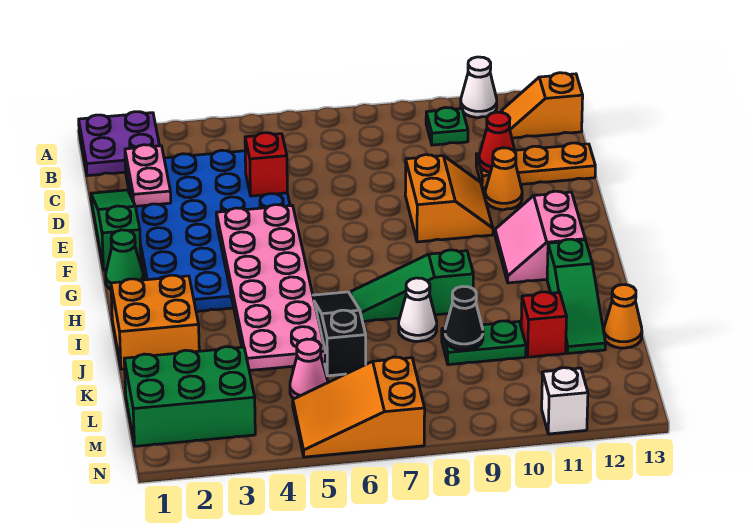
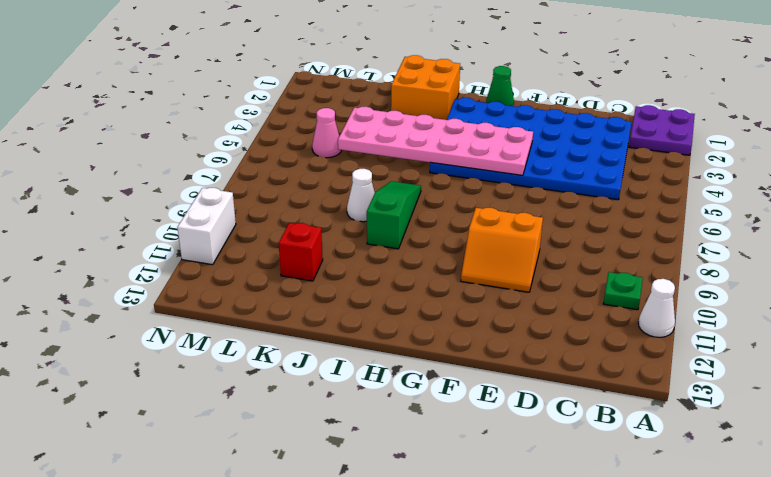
white 1x2 brick [177,188,236,265] -> white 1x1 brick [542,368,588,434]
none -> orange 1x2 slope [502,73,583,138]
none -> green 1x3 slope [91,190,141,270]
none -> orange 1x3 plate [476,143,595,188]

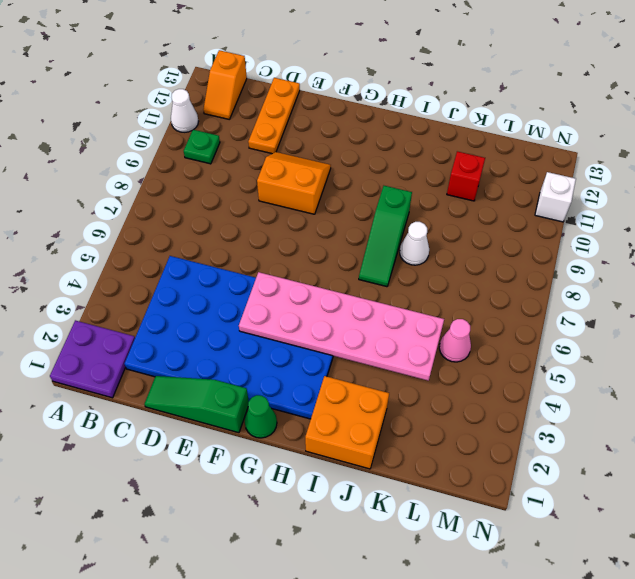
none -> orange 1x1 cone [485,148,522,210]
none -> pink 2x2 slope [495,191,585,283]
none -> black 1x3 slope [313,292,366,376]

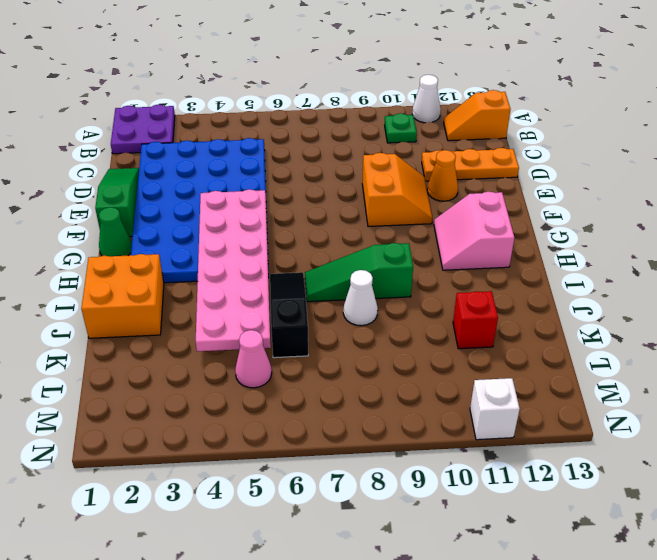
none -> green 1x3 slope [547,239,606,353]
none -> green 1x2 plate [442,321,526,365]
none -> orange 1x1 cone [604,285,642,348]

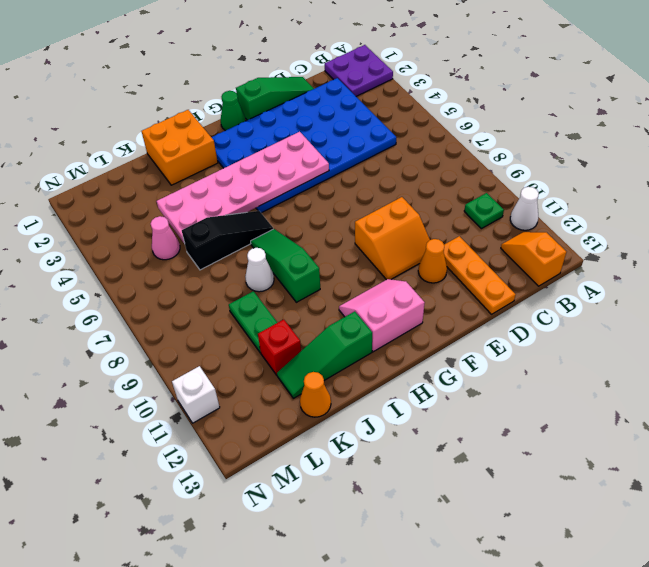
none -> green 2x3 brick [124,347,255,446]
none -> orange 2x3 slope [293,357,425,457]
none -> pink 1x2 plate [125,145,171,206]

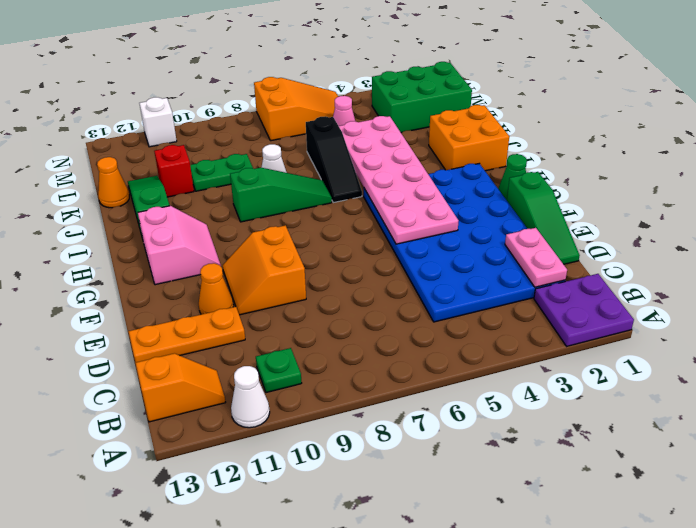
none -> red 1x1 brick [245,133,287,196]
none -> red 1x1 cone [479,112,515,173]
none -> black 1x1 cone [445,286,483,350]

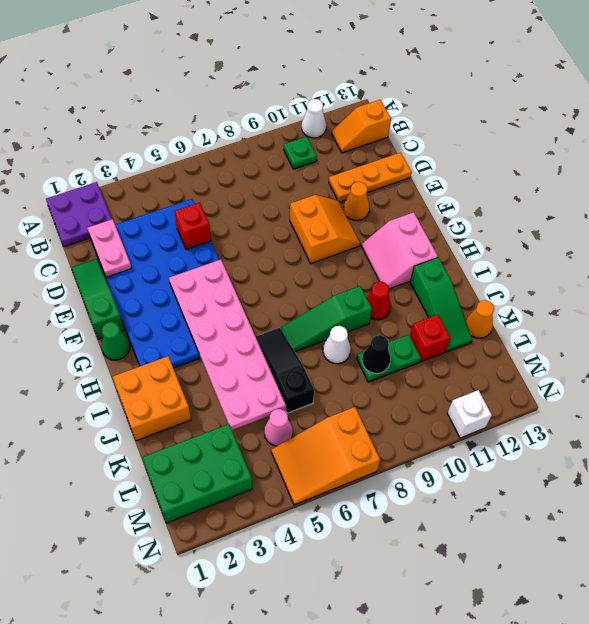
red 1x1 cone [367,282,391,320] -> red 1x1 cone moved to [479,112,515,173]

